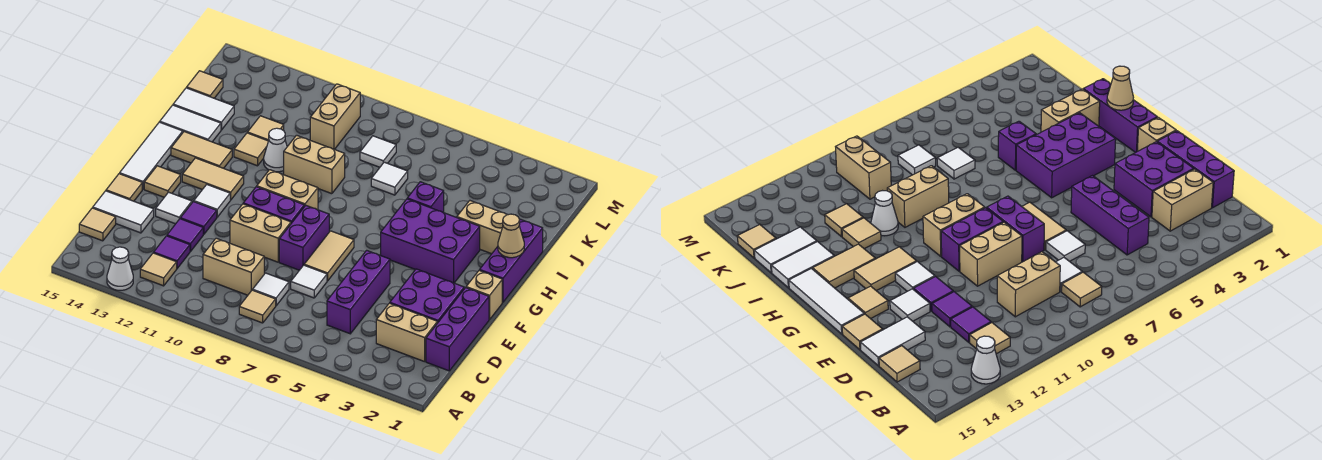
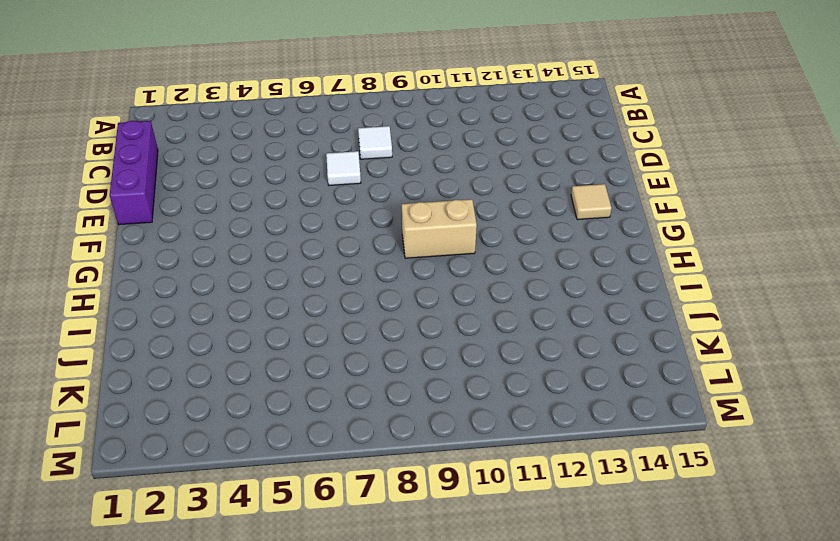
none -> white 1x1 cone [107,247,133,290]
none -> tan 1x1 tile [239,290,276,323]
none -> tan 1x1 tile [140,253,177,286]
none -> tan 1x2 brick [376,303,437,362]

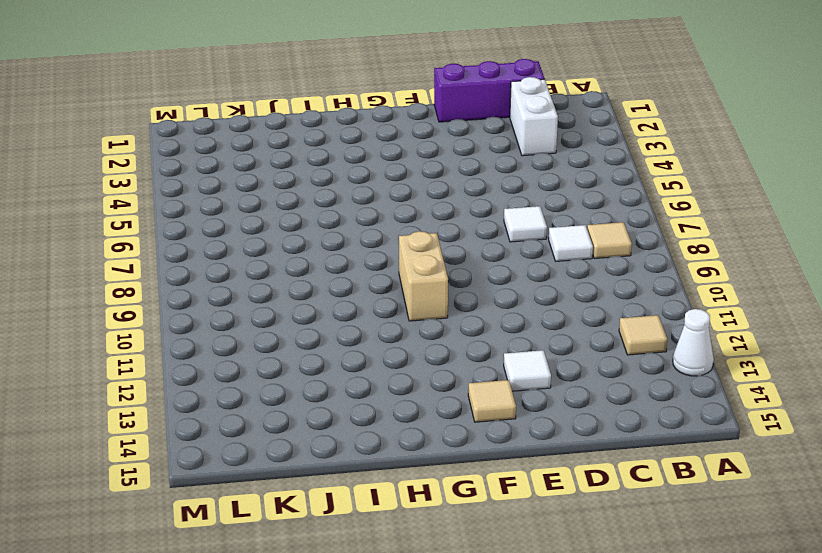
white 1x2 brick [510,77,558,156] -> tan 1x2 brick [376,303,437,362]
none -> purple 1x3 brick [327,250,390,334]
none -> tan 1x2 brick [203,238,264,295]
none -> purple 1x1 tile [154,236,190,268]
none -> tan 1x1 tile [79,208,116,241]

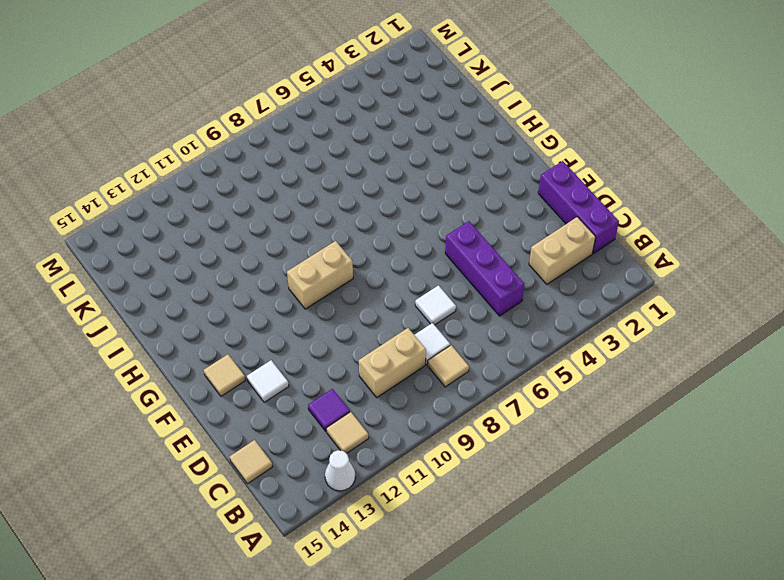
none -> purple 2x2 brick [390,269,464,323]
none -> purple 1x1 tile [167,219,203,252]
none -> white 1x2 tile [93,191,154,233]
none -> tan 1x2 tile [304,231,354,281]

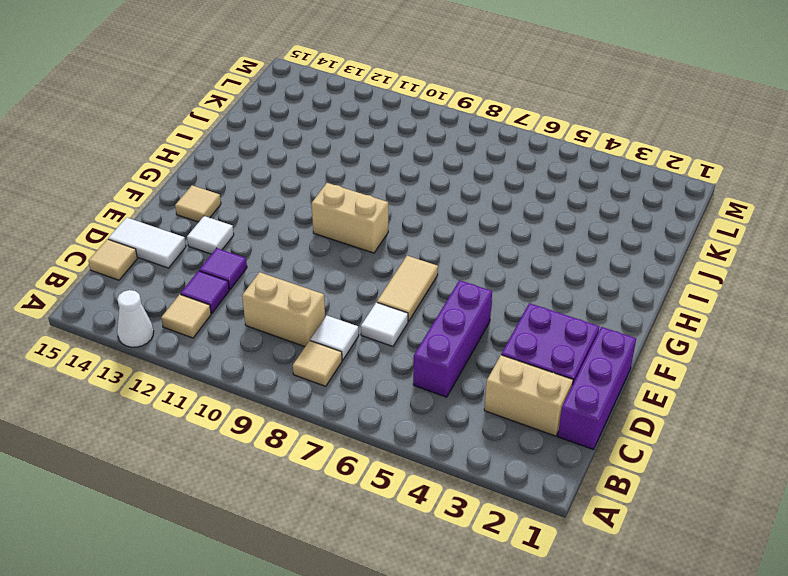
none -> purple 1x2 brick [279,206,329,270]
none -> tan 1x2 brick [230,204,291,262]
none -> purple 1x1 tile [180,202,217,234]
none -> tan 1x1 tile [106,174,142,201]

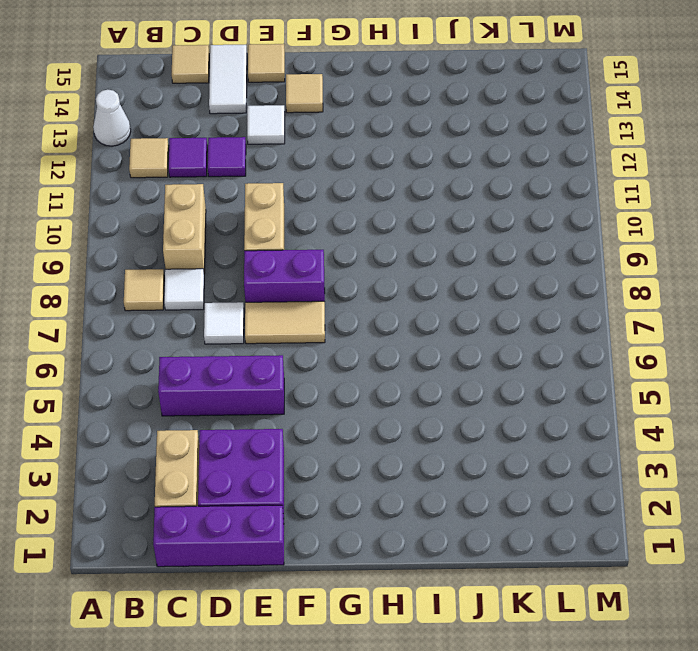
none -> purple 1x1 tile [180,202,217,234]
none -> tan 1x1 brick [466,270,502,319]
none -> purple 1x2 brick [243,187,304,223]
none -> white 1x1 tile [194,185,230,217]

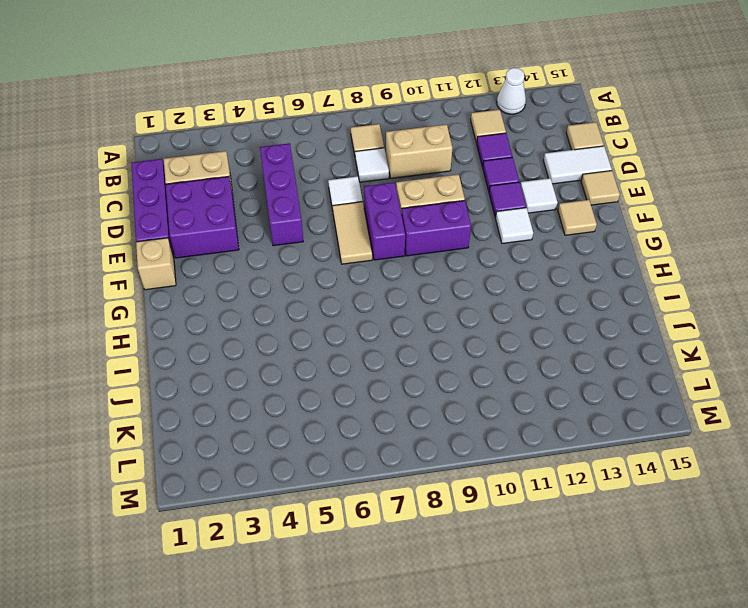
none -> white 1x3 tile [120,122,183,189]
none -> purple 1x3 brick [480,219,543,302]
none -> purple 2x3 brick [381,199,480,283]
none -> tan 1x2 brick [257,170,318,210]

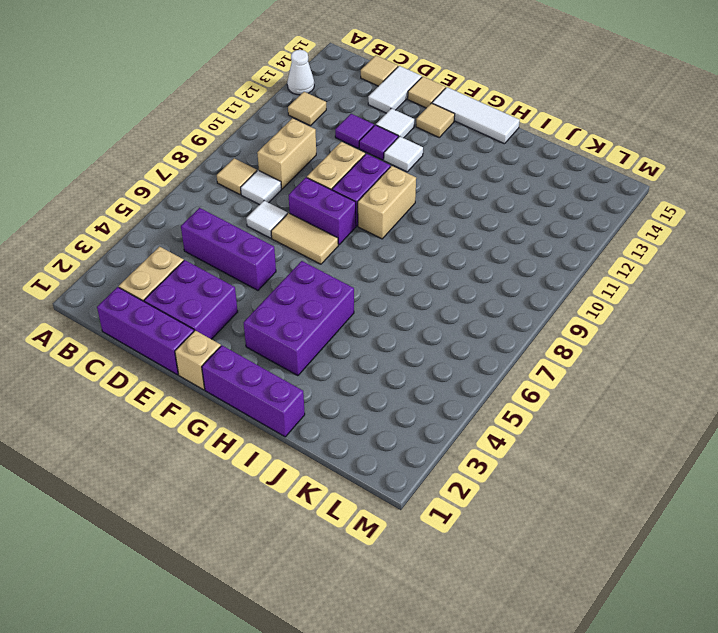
none -> purple 1x1 tile [154,236,190,268]
none -> tan 1x2 tile [182,158,244,200]
none -> tan 1x2 tile [171,132,232,168]
none -> tan 1x2 brick [457,201,507,254]

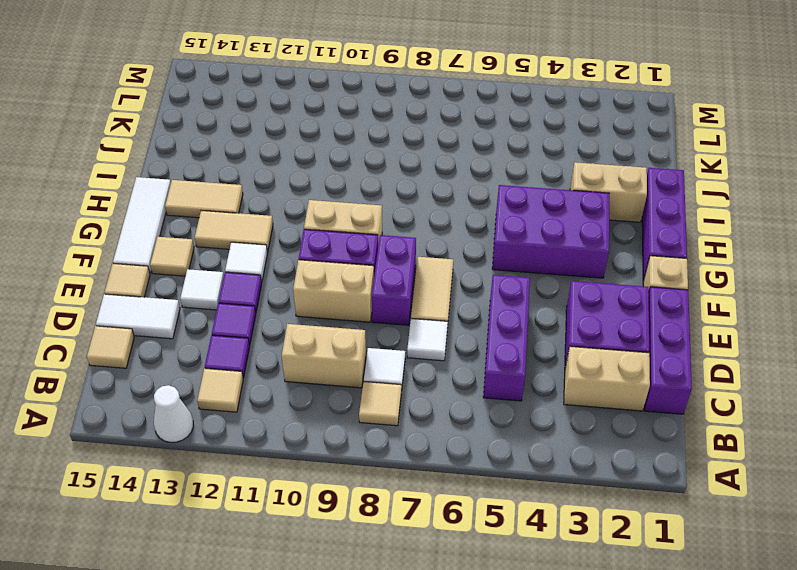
none -> purple 1x1 brick [407,182,444,213]
none -> tan 1x2 brick [284,135,345,194]
none -> white 1x1 cone [264,128,287,172]
none -> tan 1x1 tile [234,133,268,166]

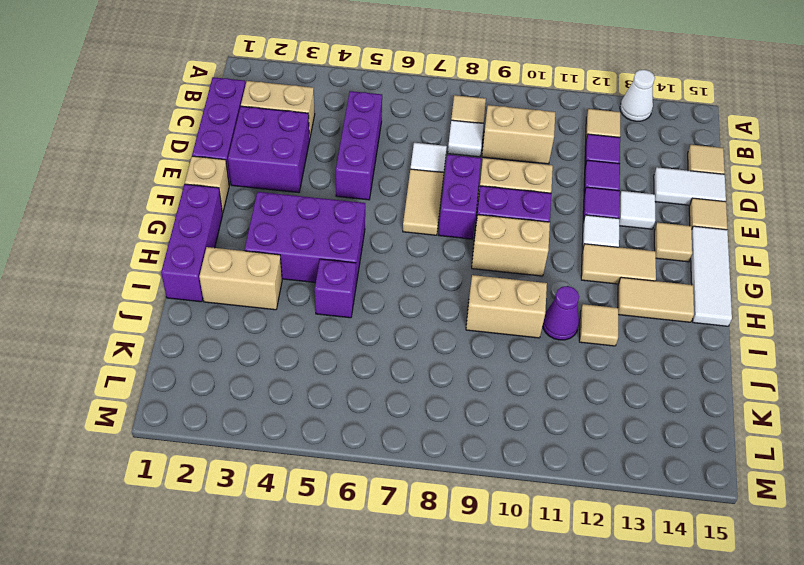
purple 1x1 cone [543,286,579,340] -> white 1x1 cone [264,128,287,172]
none -> white 1x2 tile [160,105,221,142]
none -> white 1x1 tile [371,162,408,195]
none -> tan 1x1 tile [247,116,284,141]
none -> white 1x2 tile [173,88,234,130]

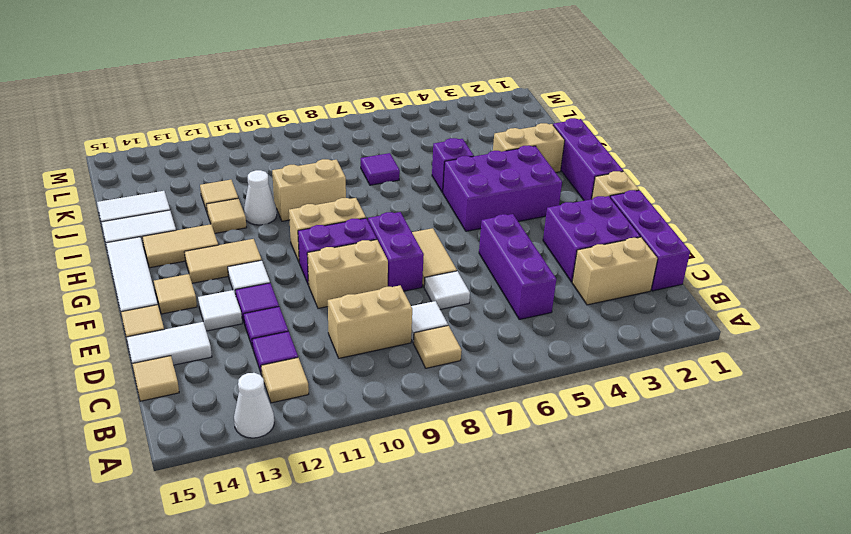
purple 1x1 tile [361,153,400,185] -> white 1x1 tile [371,162,408,195]
none -> white 1x1 tile [360,136,396,167]
none -> tan 1x2 brick [310,84,360,149]
none -> tan 1x1 tile [187,71,223,98]
none -> tan 1x1 cone [498,214,524,258]

